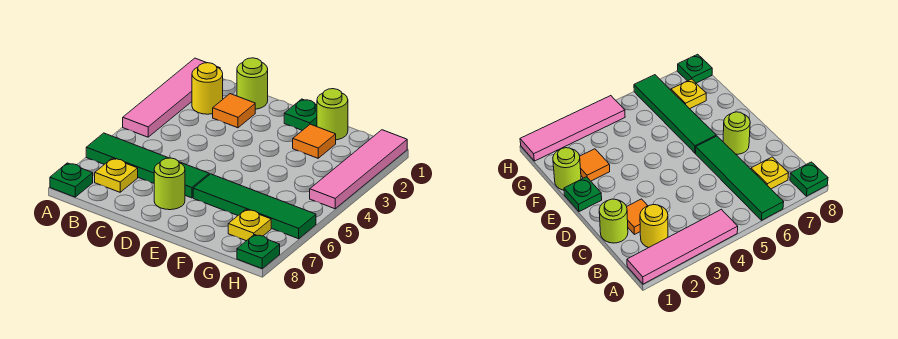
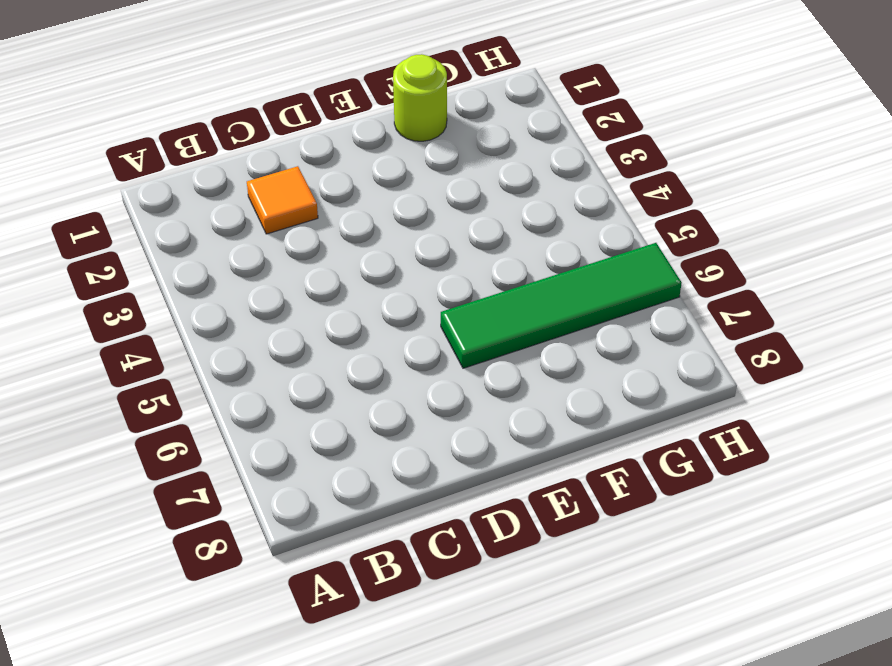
none -> pink 1x4 tile [123,58,220,137]
none -> green 1x4 tile [86,133,209,198]
none -> green 1x1 plate [50,163,93,197]

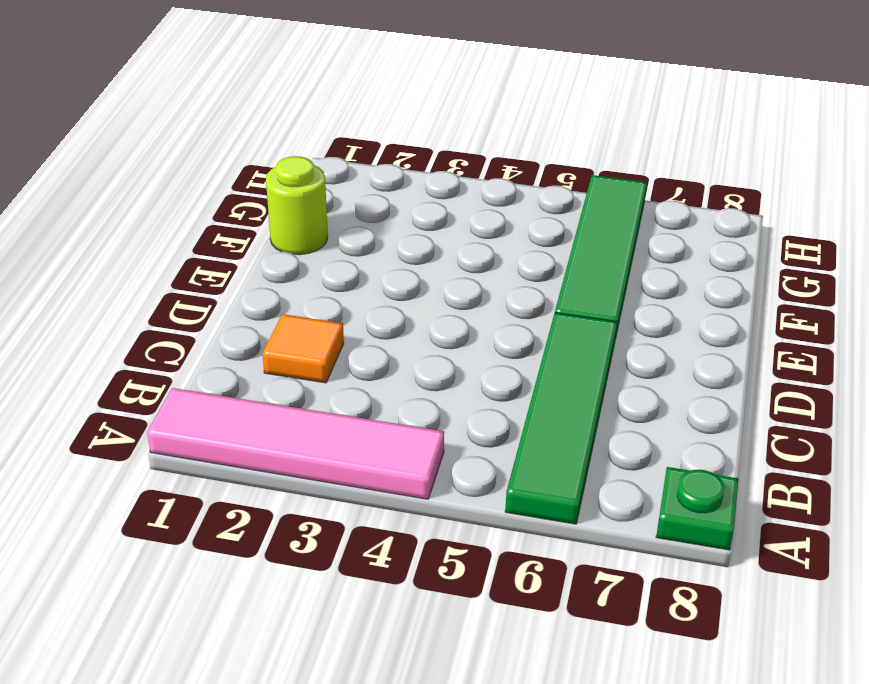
none -> yellow 1x1 round brick [192,63,223,114]
none -> yellow 1x1 plate [95,158,138,192]
none -> lime 1x1 round brick [237,58,268,109]

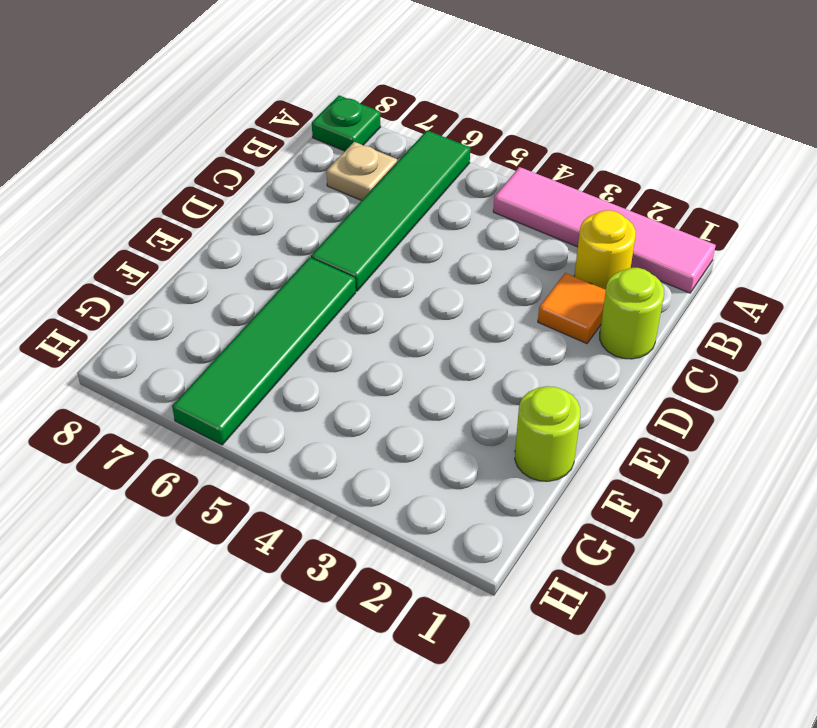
tan 1x1 plate [326,142,397,201] -> yellow 1x1 plate [95,158,138,192]
none -> lime 1x1 round brick [154,158,185,210]
none -> green 1x1 plate [284,99,317,130]
none -> orange 1x1 tile [293,124,336,158]

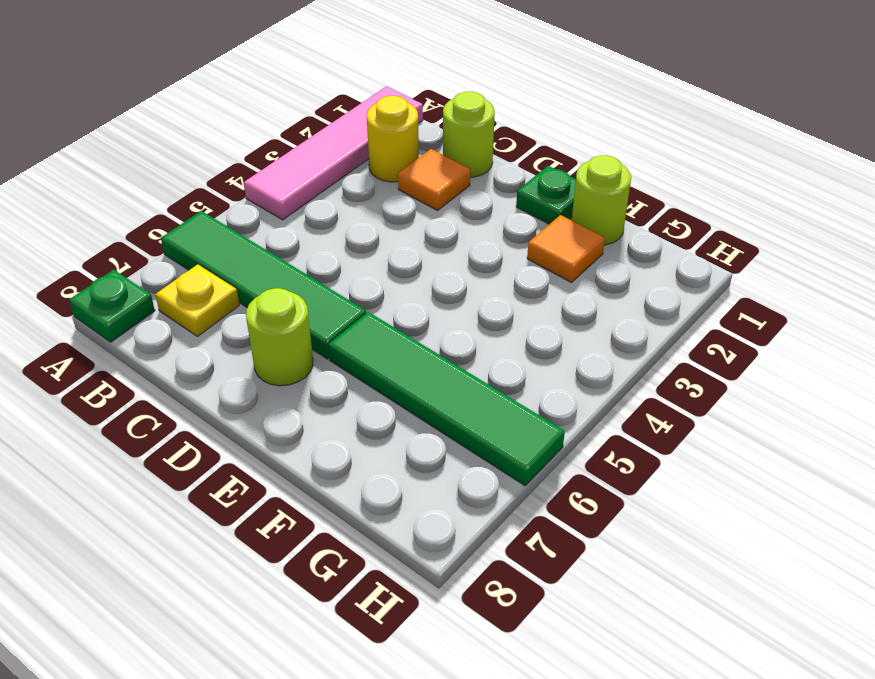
none -> yellow 1x1 plate [228,209,271,241]
none -> pink 1x4 tile [310,130,407,209]
none -> green 1x1 plate [237,235,280,269]

